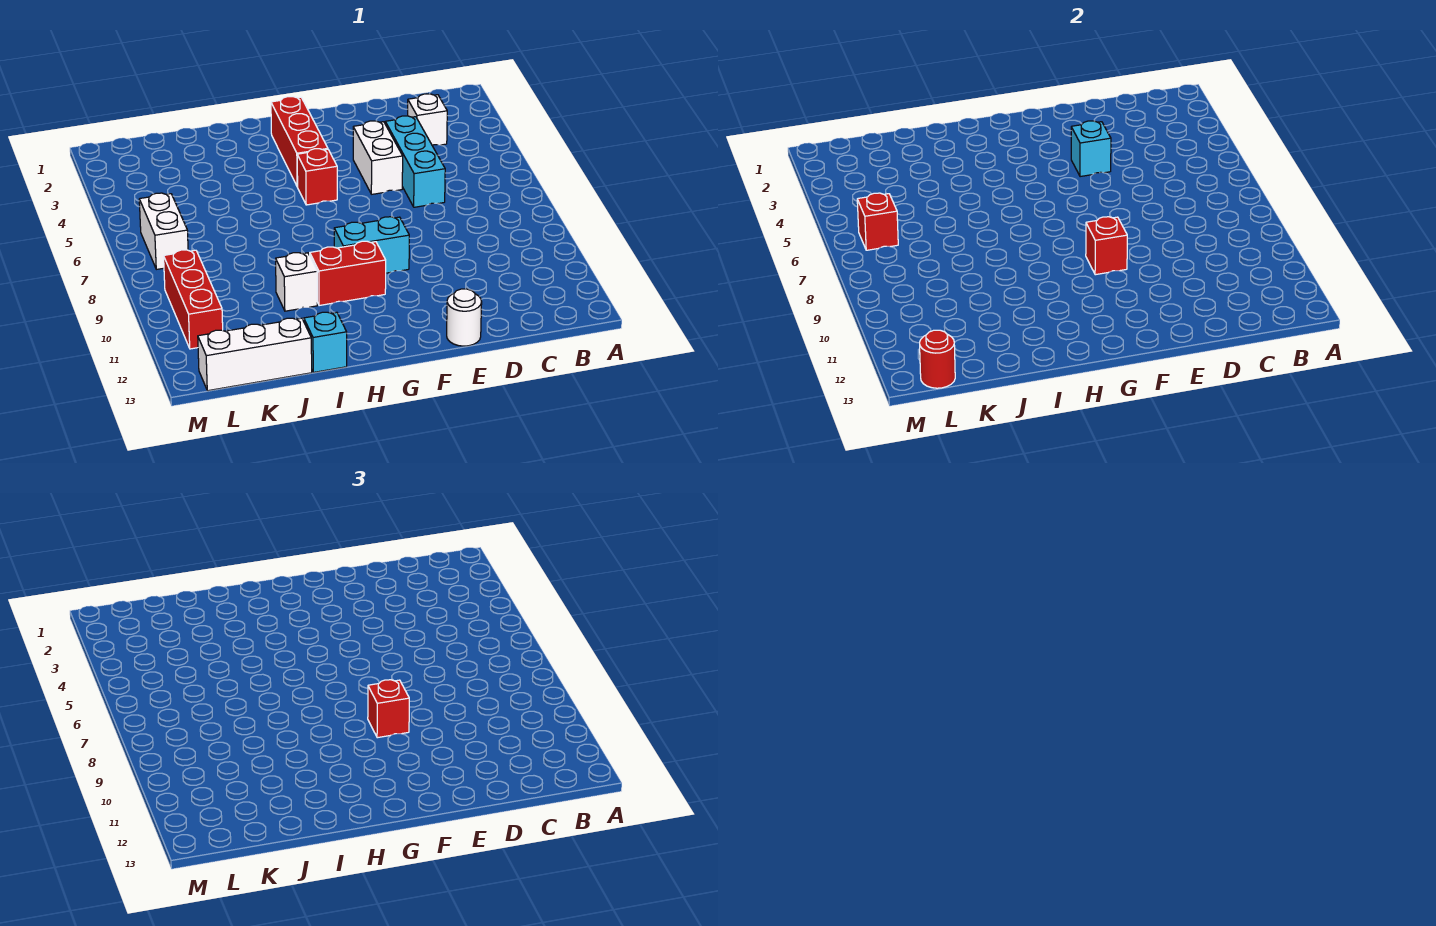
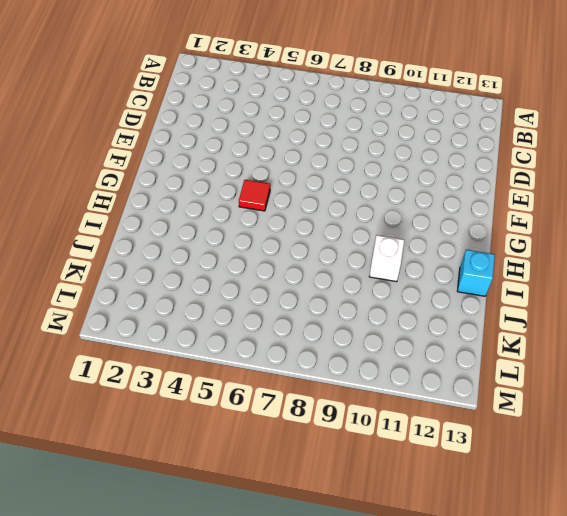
red 1x1 tile [239,180,270,211] -> red 1x1 brick [297,149,337,205]
none -> white 1x1 brick [408,94,447,145]
none -> cyan 1x3 brick [385,116,445,207]
none -> white 1x2 brick [353,121,403,194]

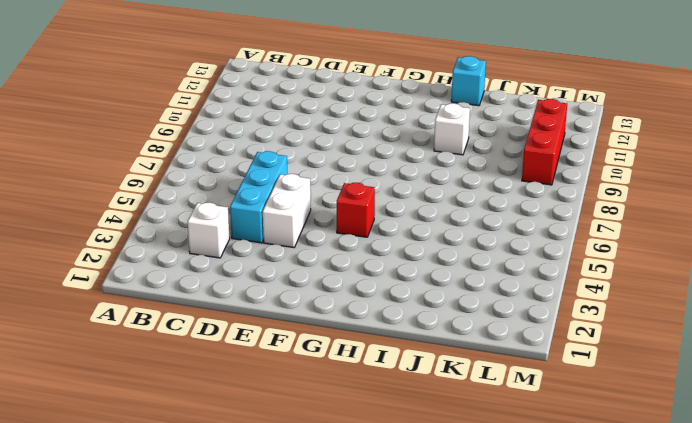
none -> white 1x1 round brick [447,289,482,346]
none -> cyan 1x2 brick [334,217,409,273]
none -> red 1x3 brick [271,97,328,187]

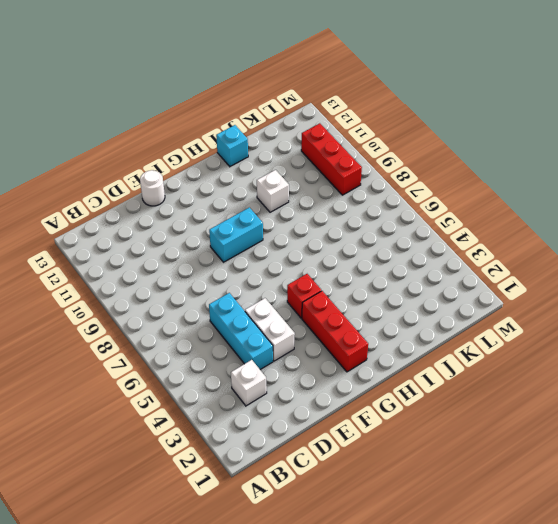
none -> red 1x2 brick [310,241,386,306]
none -> white 1x3 brick [198,318,312,391]
none -> white 1x2 brick [139,193,188,269]

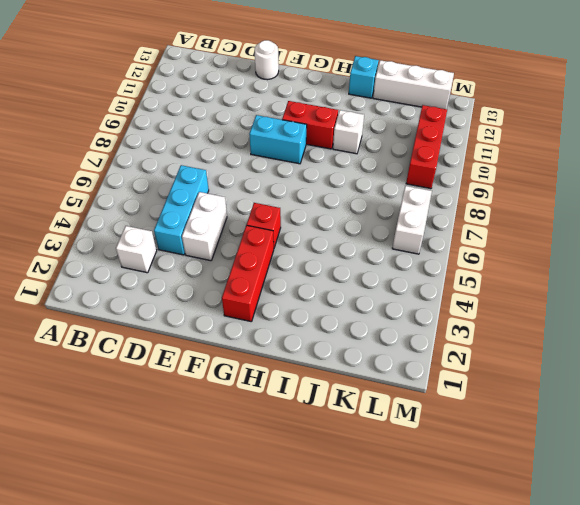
none -> cyan 1x1 brick [1071,121,1111,177]
none -> red 1x1 brick [1086,217,1127,275]
none -> red 1x1 brick [857,193,898,250]

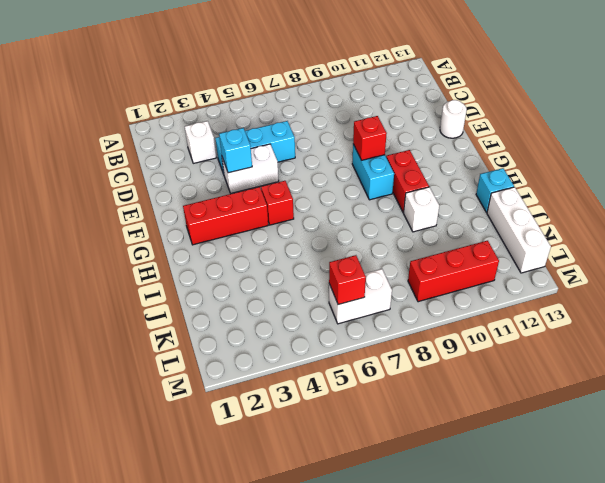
none -> red 1x1 round brick [920,330,955,388]
none -> red 1x1 brick [368,680,409,738]

